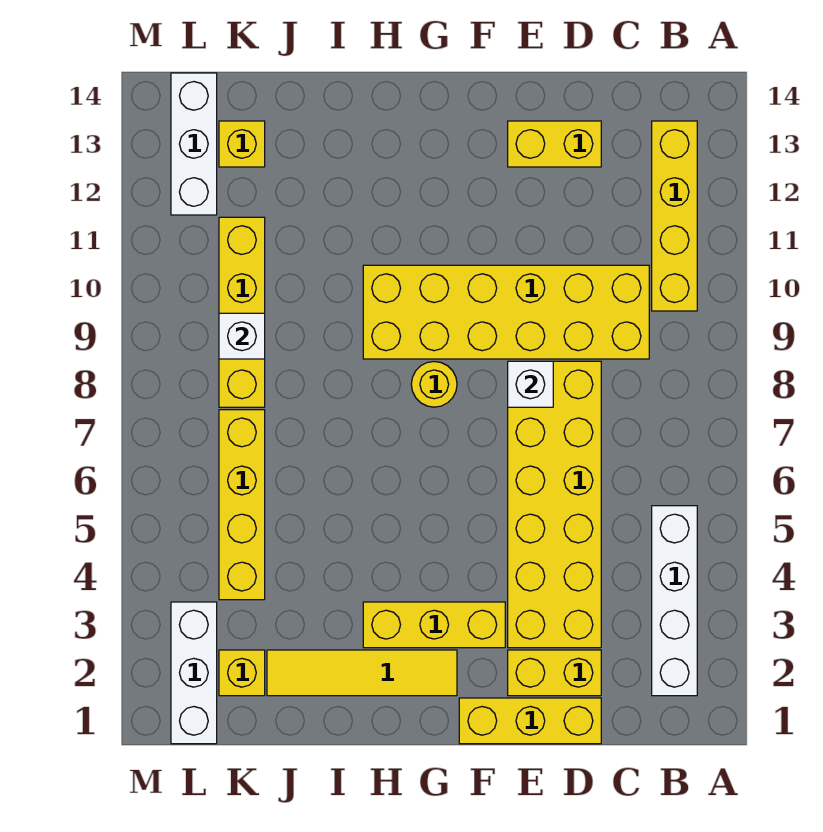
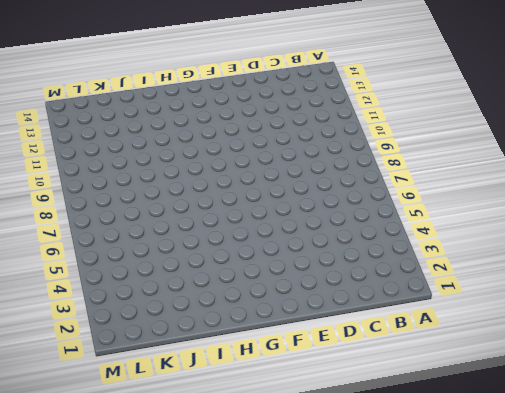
none -> white 1x4 brick [652,506,697,696]
none -> yellow 1x4 brick [652,121,697,311]
none -> yellow 2x6 brick [363,265,649,359]

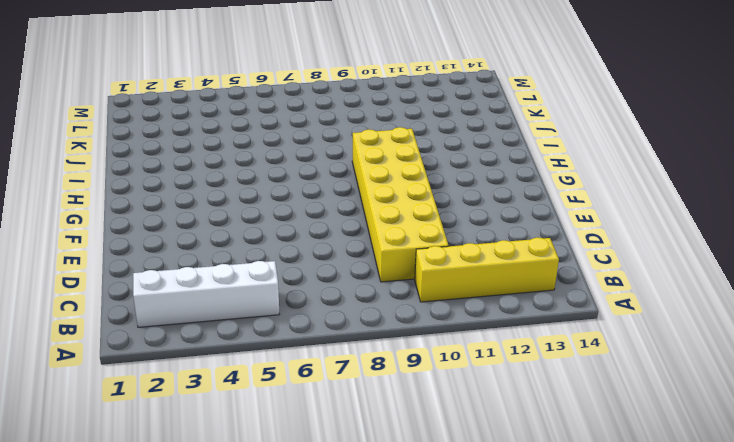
none -> yellow 1x3 brick [459,698,601,744]
none -> yellow 1x2 brick [508,650,601,696]
none -> yellow 2x6 brick [508,361,601,648]

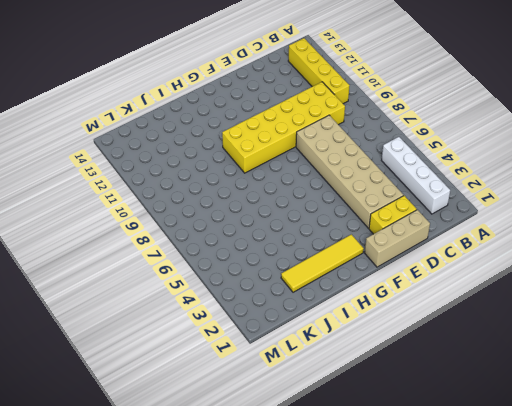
tan 1x3 brick [365,210,430,267] -> yellow 1x3 brick [459,698,601,744]
tan 2x6 brick [296,115,404,228] -> yellow 2x6 brick [508,361,601,648]
none -> yellow 1x2 brick [508,121,601,167]
none -> yellow 1x3 brick [363,602,505,648]
none -> yellow 1x1 round brick [411,362,457,407]

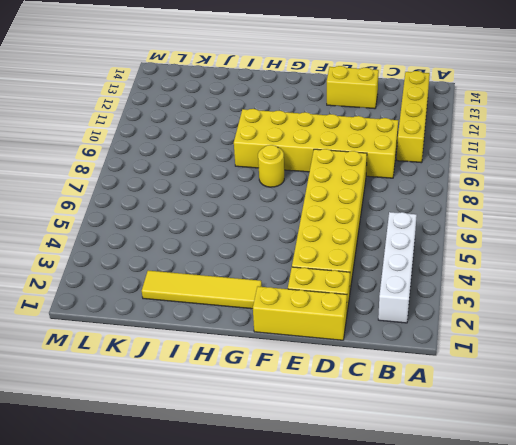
none -> yellow 1x3 brick [363,602,505,648]
none -> yellow 1x1 brick [219,650,265,696]
none -> yellow 1x4 brick [219,410,265,600]

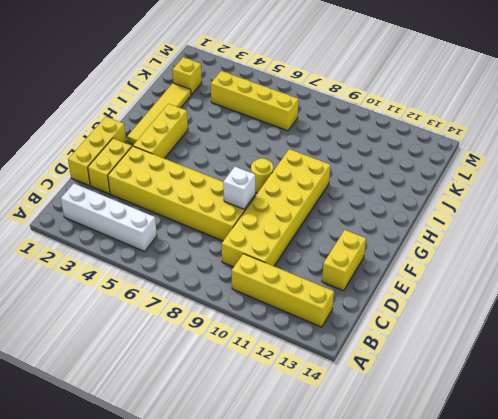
none -> yellow 1x4 brick [219,217,265,407]
none -> yellow 1x1 brick [219,121,265,167]
none -> white 1x3 brick [171,602,217,744]

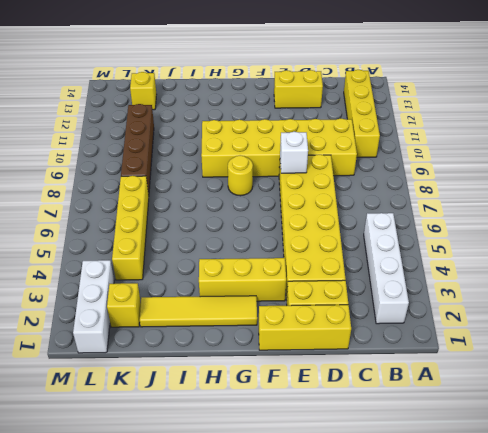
brown 1x4 brick [121,104,154,195] -> yellow 1x4 brick [219,217,265,407]
none -> white 1x3 brick [171,73,217,215]
none -> white 1x1 brick [219,313,265,359]

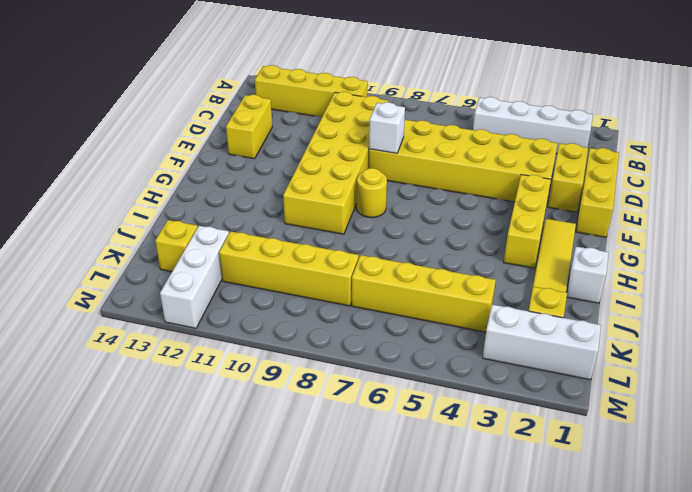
white 1x1 brick [567,247,609,303] -> white 1x1 brick moved to [219,313,265,359]
white 1x3 brick [160,226,229,328] -> white 1x3 brick turned to [171,73,217,215]

